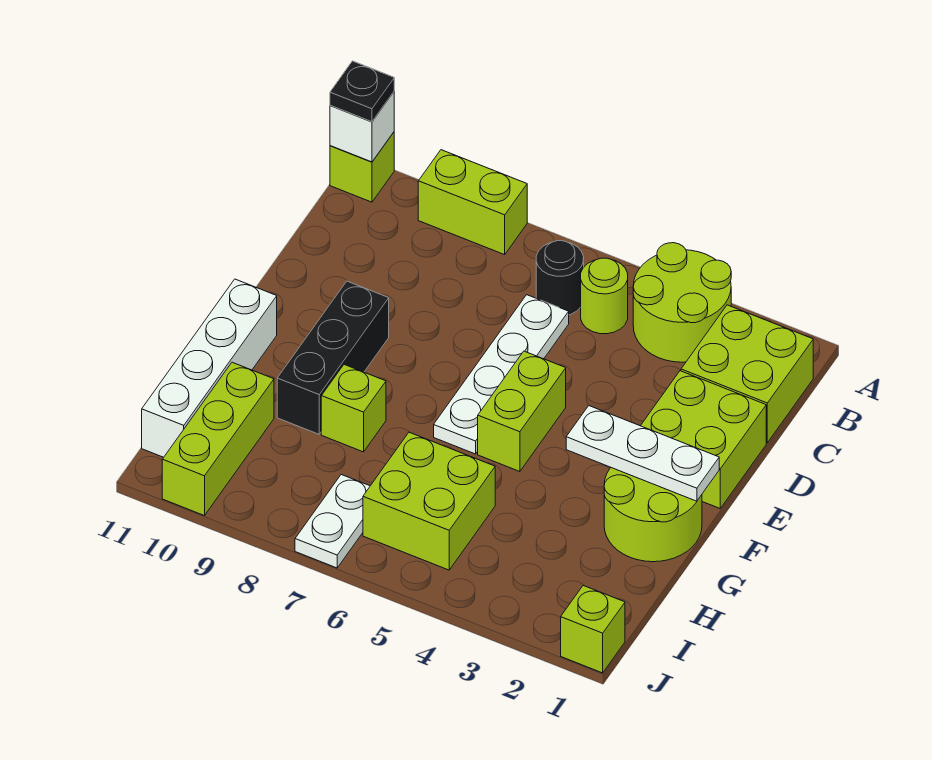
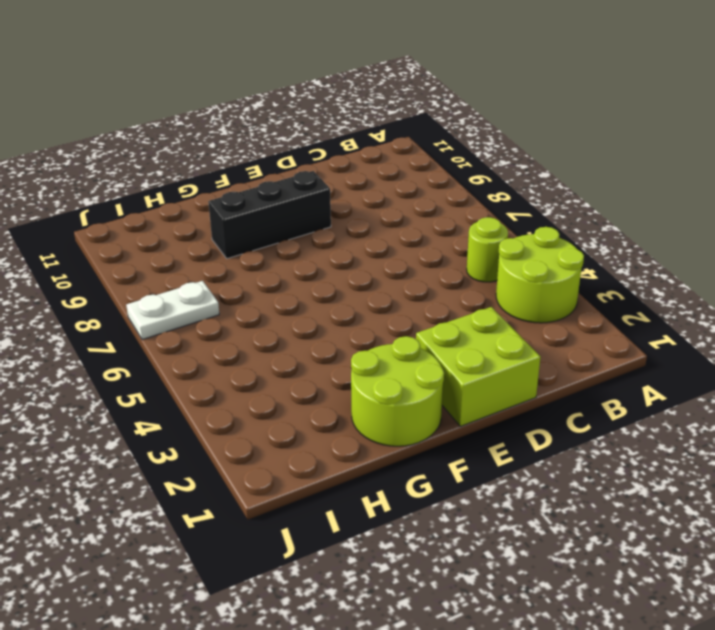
none -> lime 1x2 brick [418,150,527,255]
none -> lime 1x1 brick [330,132,394,202]
none -> lime 2x2 brick [681,305,813,443]

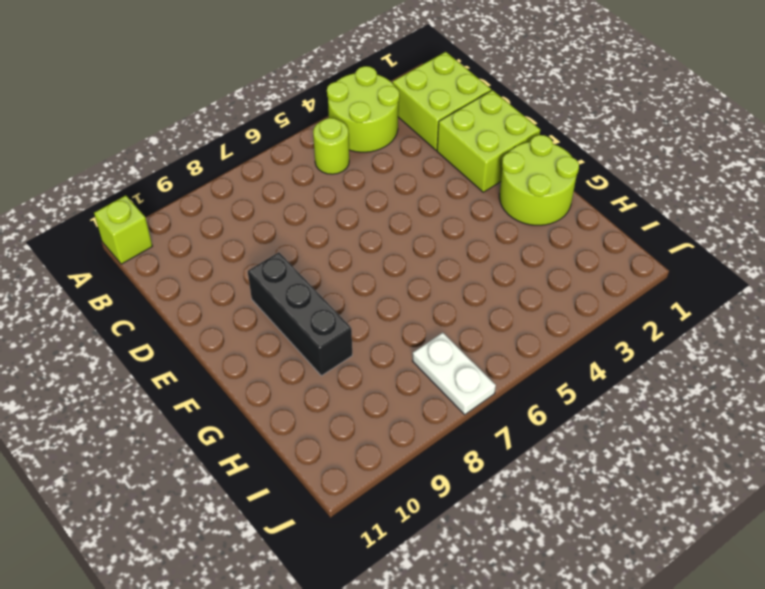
none -> lime 1x2 brick [418,150,527,255]
none -> black 1x1 round brick [536,241,584,315]
none -> white 1x4 plate [434,295,569,454]

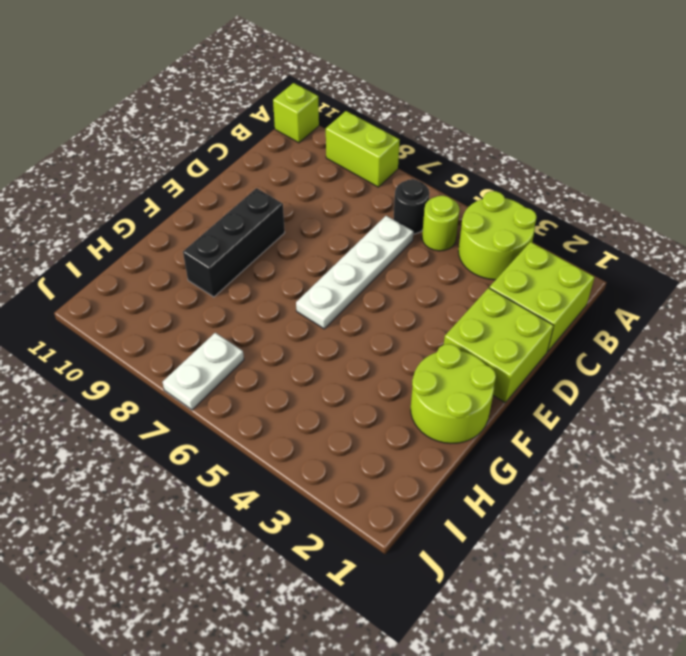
none -> lime 1x2 brick [478,351,566,472]
none -> white 1x4 brick [142,279,277,457]
none -> lime 1x1 brick [321,365,386,452]

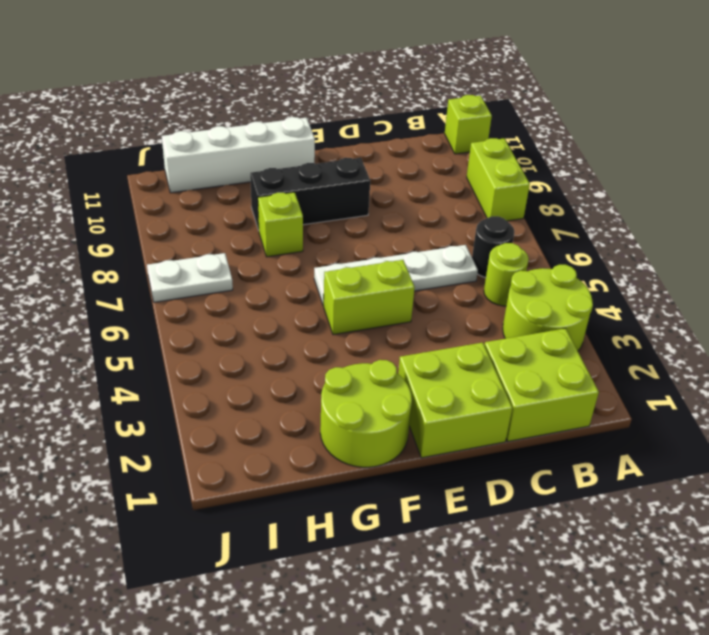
none -> lime 2x2 brick [363,432,495,570]
none -> lime 1x3 brick [162,362,274,516]
none -> lime 1x1 brick [561,586,625,673]

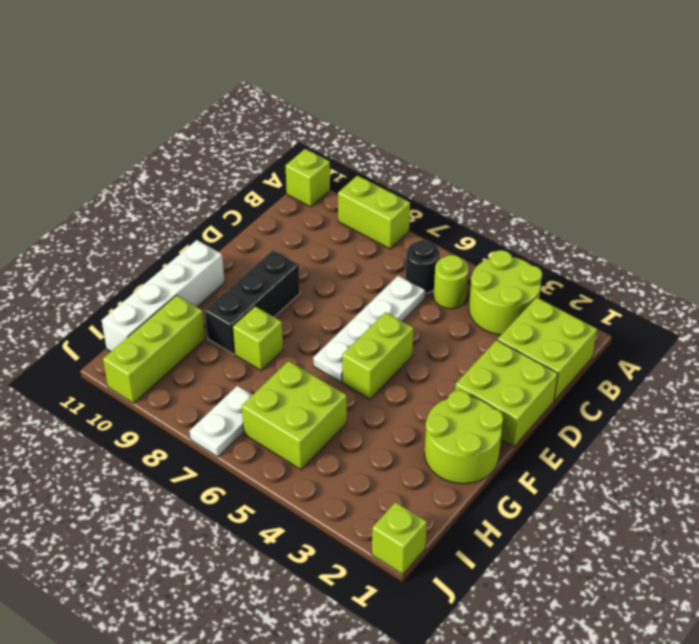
none -> white 1x1 brick [330,92,394,162]
none -> white 1x3 plate [566,406,719,501]
none -> black 1x1 plate [330,61,394,122]

